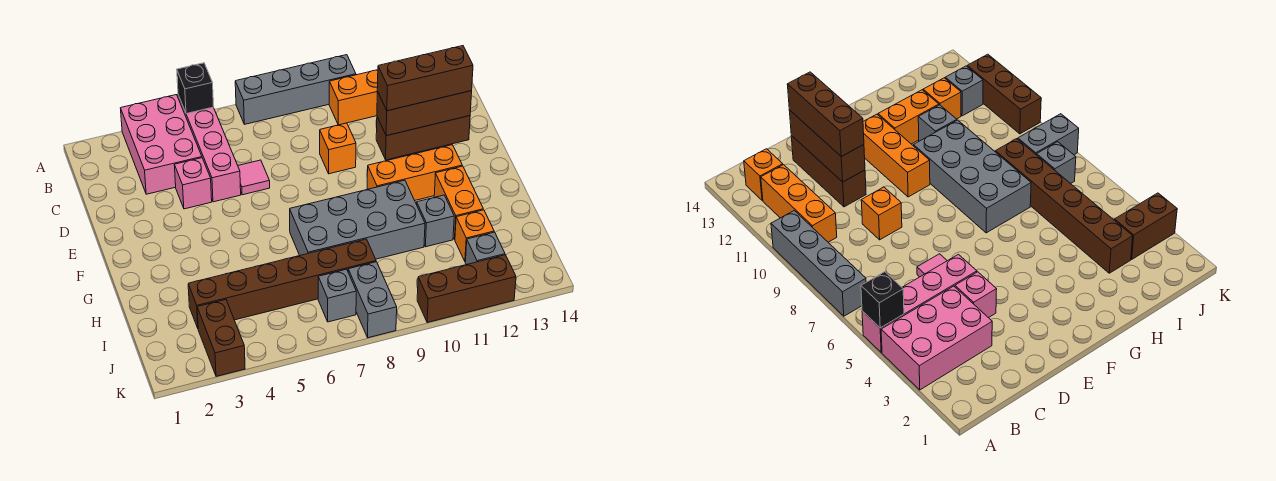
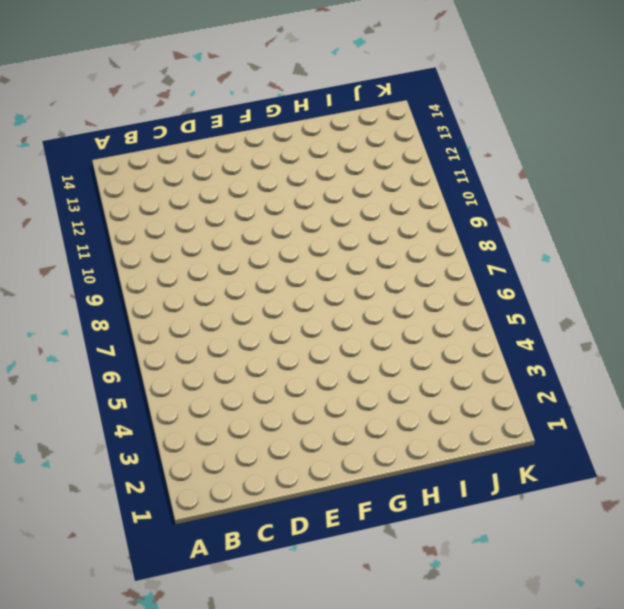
none -> pink 2x3 brick [121,95,202,194]
none -> pink 1x4 brick [178,95,241,202]
none -> grey 1x4 brick [235,55,356,124]

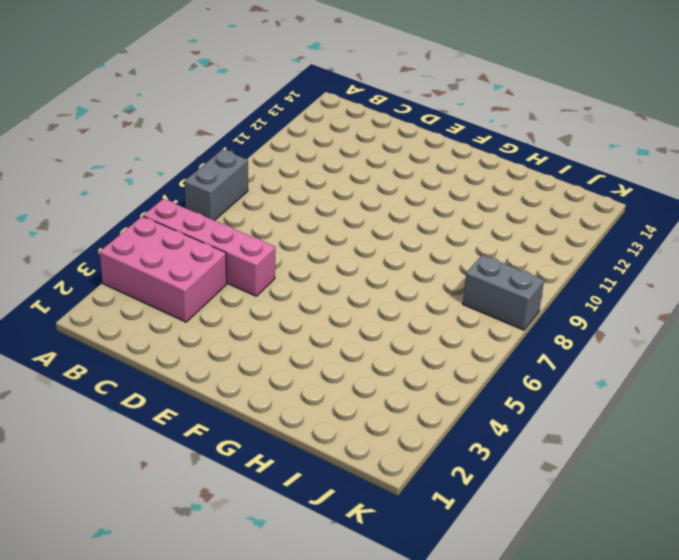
grey 1x2 brick [184,149,248,221] -> grey 1x4 brick [235,55,356,124]
none -> orange 1x3 brick [329,70,378,125]
none -> orange 1x1 brick [744,149,783,201]
none -> pink 1x1 brick [174,158,212,209]

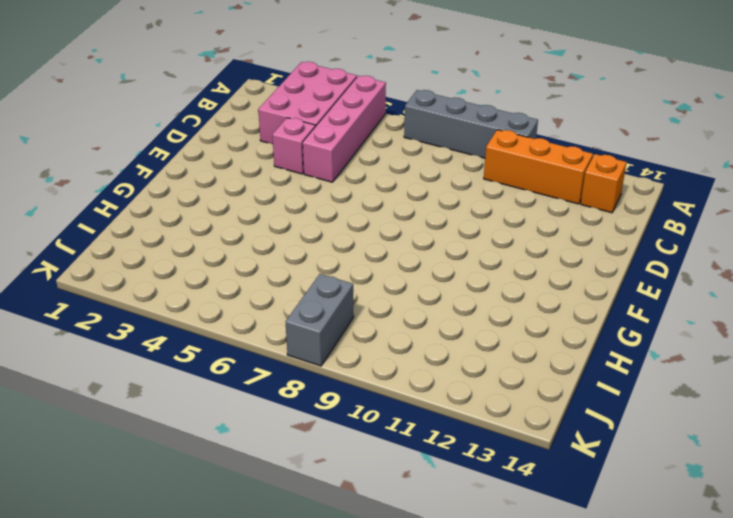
none -> pink 1x1 tile [238,160,270,195]
none -> orange 1x1 brick [320,123,356,174]
none -> brown 1x3 brick [376,116,470,160]

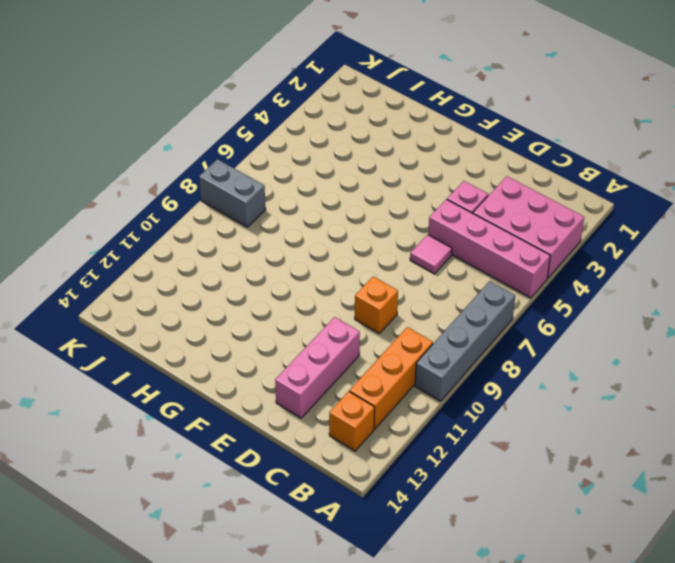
pink 1x3 brick [275,317,360,418] -> brown 1x3 brick [376,116,470,160]
none -> orange 1x3 brick [367,145,462,200]
none -> grey 2x4 brick [290,180,425,259]
none -> orange 1x2 brick [434,166,483,239]

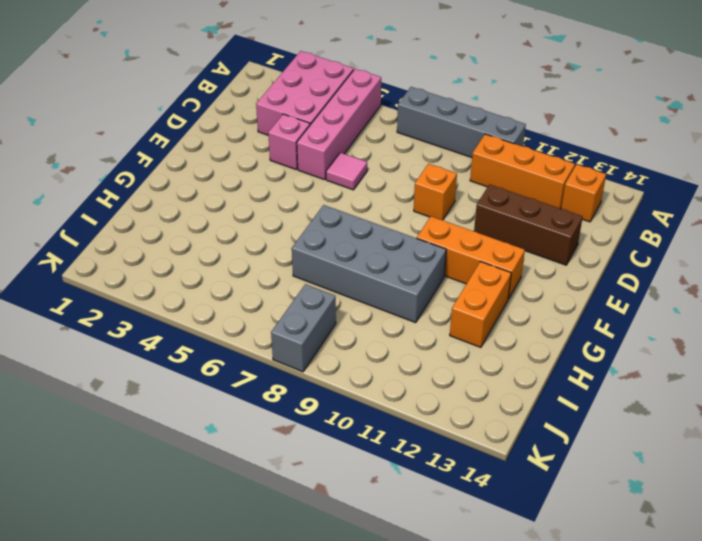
none -> grey 1x1 brick [417,195,454,247]
none -> brown 1x6 brick [188,239,376,328]
none -> orange 1x1 brick [455,210,494,262]

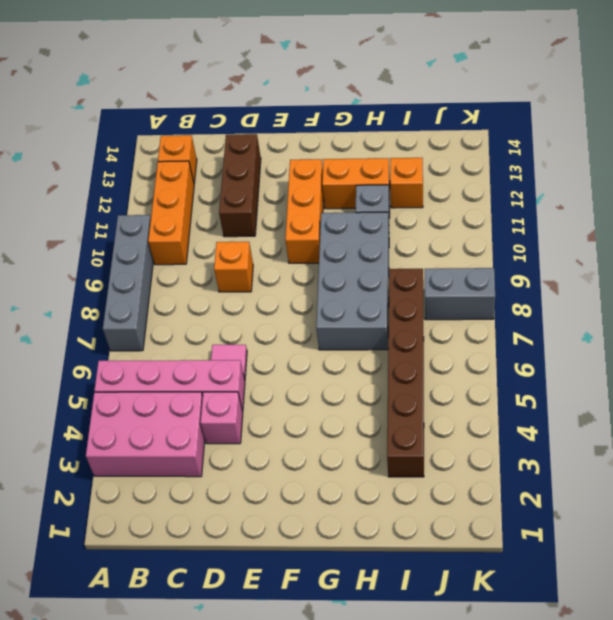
none -> brown 1x2 brick [197,300,245,376]
none -> grey 1x1 brick [318,269,356,322]
none -> grey 1x1 brick [465,232,505,265]

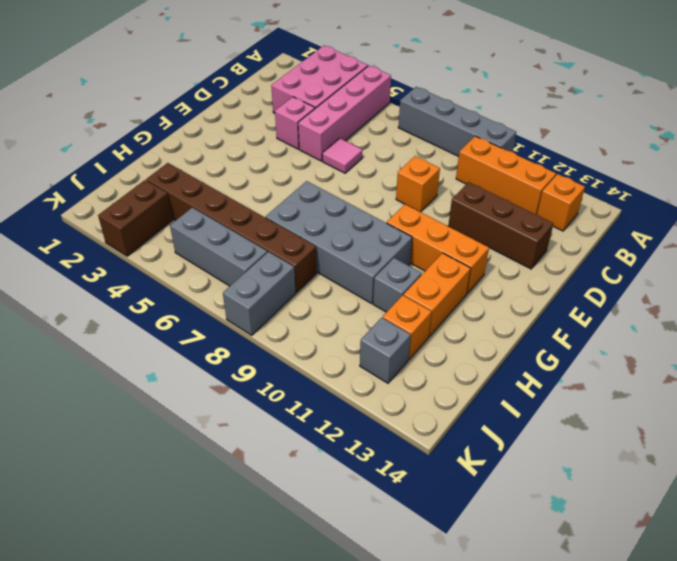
grey 1x3 brick [170,208,267,286] -> grey 1x1 brick [318,269,356,322]
none -> brown 1x3 brick [417,255,516,323]
none -> black 1x1 brick [177,63,214,114]
none -> brown 1x3 brick [377,91,472,136]

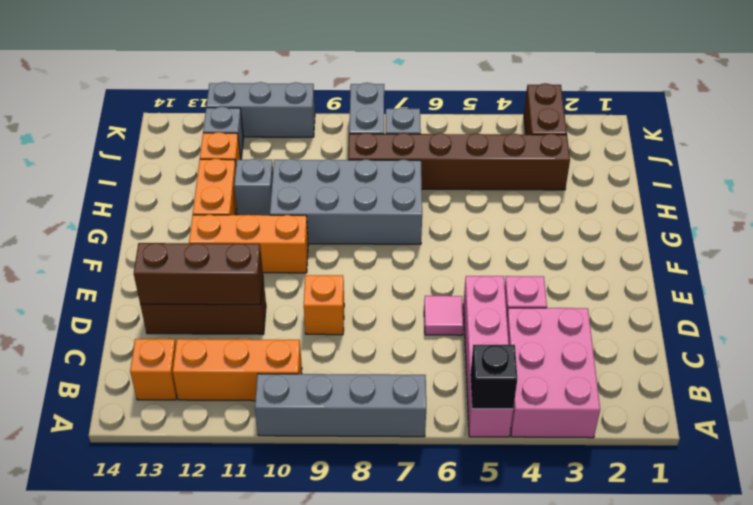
grey 1x3 brick [206,82,315,137] -> brown 1x3 brick [417,255,516,323]
none -> brown 1x3 brick [377,46,473,111]

